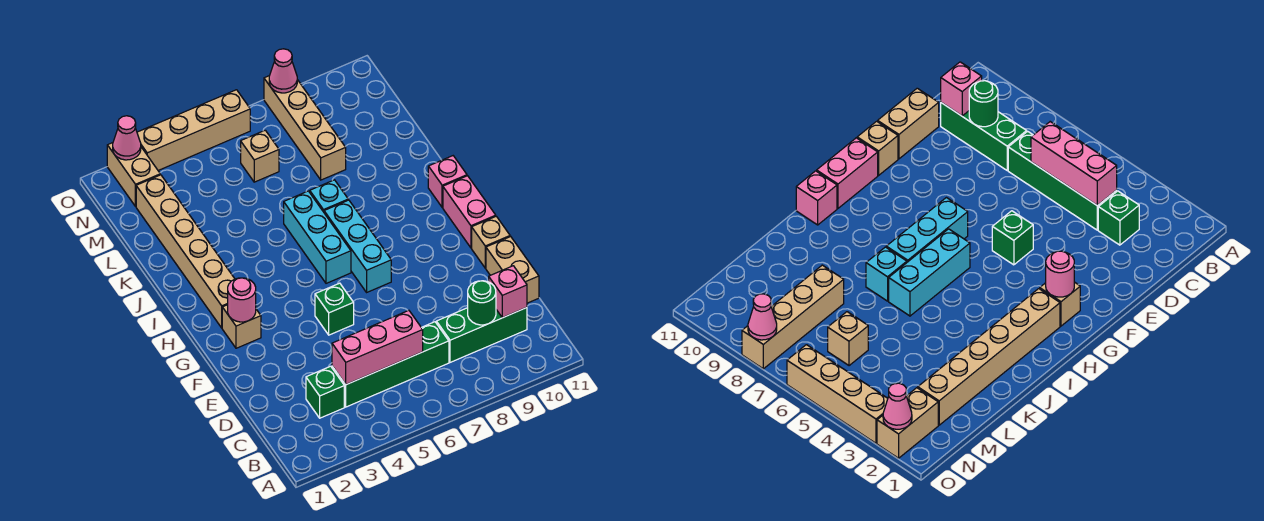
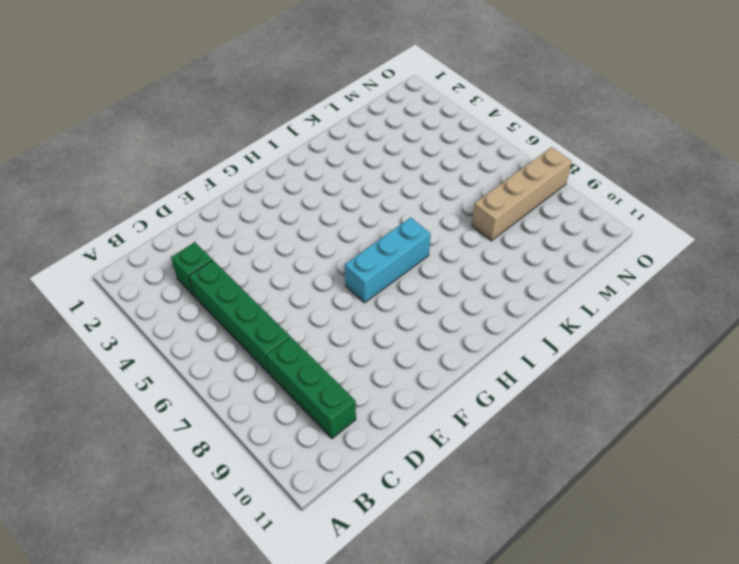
none -> tan 1x2 brick [486,237,539,303]
none -> green 1x1 brick [315,283,354,335]
none -> tan 1x1 brick [472,216,510,268]

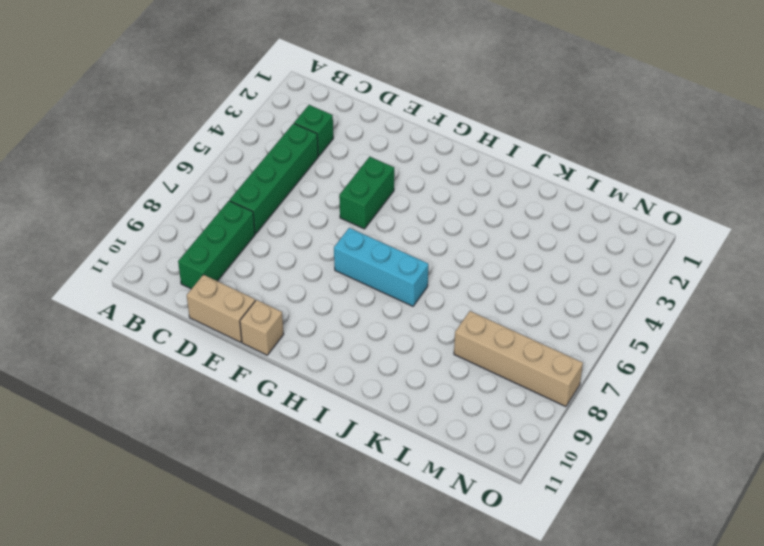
green 1x2 brick [339,157,394,229] -> green 1x1 brick [315,283,354,335]
none -> tan 1x1 brick [222,305,261,348]
none -> pink 1x2 brick [443,176,496,248]
none -> tan 1x6 brick [136,175,235,328]

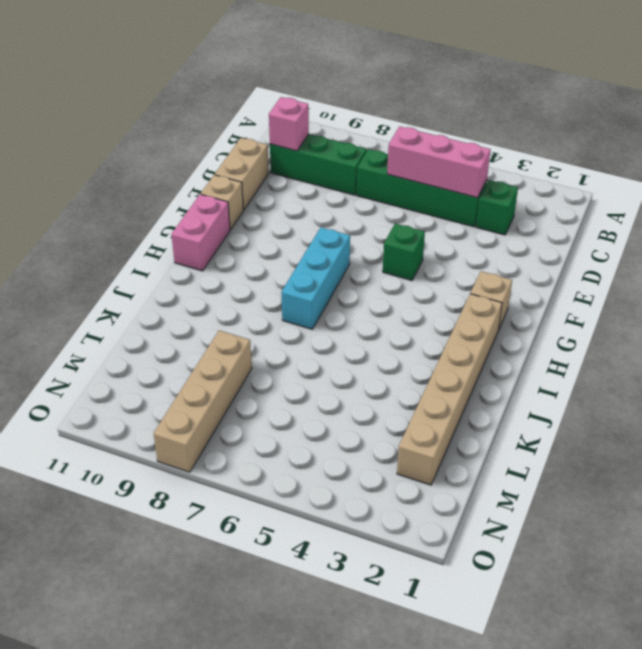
none -> cyan 1x3 brick [284,191,351,283]
none -> pink 1x1 brick [428,156,467,207]
none -> cyan 1x1 brick [310,180,348,212]

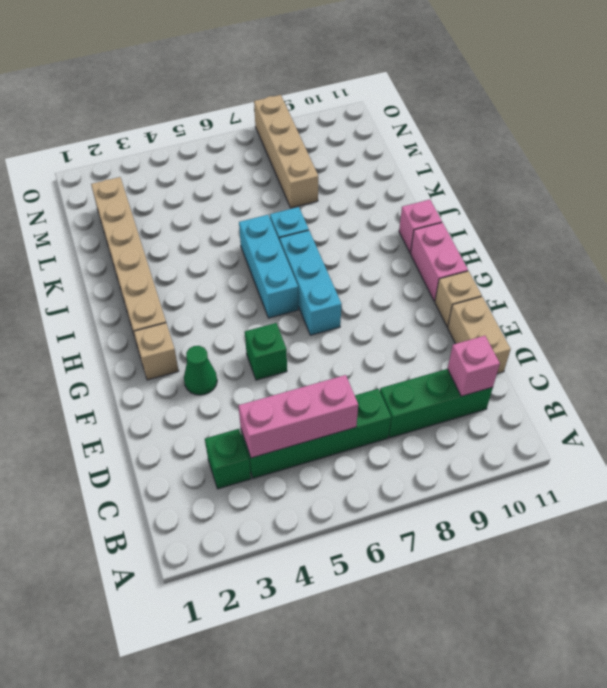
green 1x1 cone [184,346,217,395] -> none
none -> tan 1x1 brick [241,130,279,182]
none -> tan 1x2 brick [107,143,160,207]
none -> tan 1x4 brick [137,90,250,170]

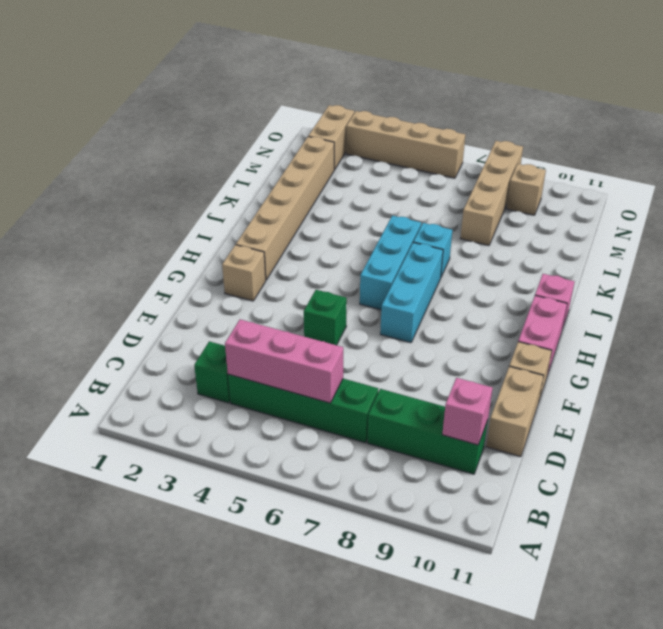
tan 1x1 brick [506,164,546,215] -> tan 1x1 brick moved to [241,130,279,182]
none -> green 1x1 round brick [468,281,496,325]
none -> pink 1x1 round brick [228,278,256,322]
none -> pink 1x1 cone [113,116,141,160]

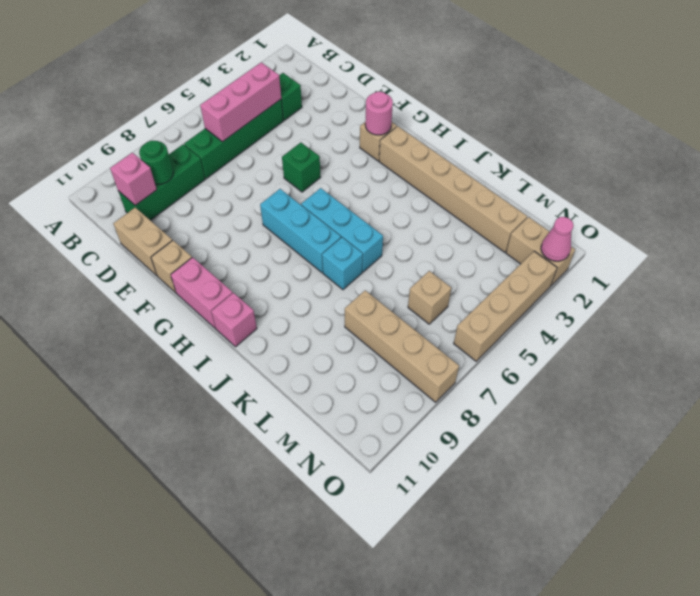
none -> pink 1x1 cone [269,49,297,93]

